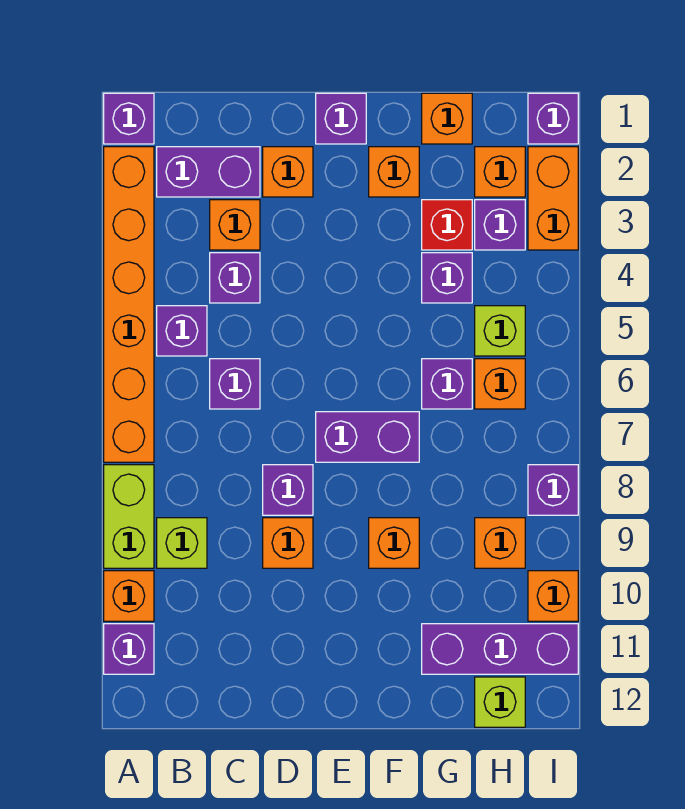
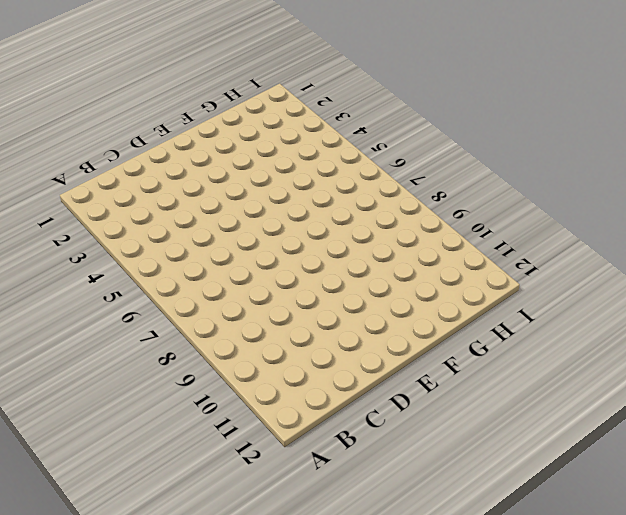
none -> purple 1x1 brick [104,93,154,144]
none -> orange 1x6 brick [104,147,154,462]
none -> lime 1x2 brick [104,465,154,568]
none -> orange 1x1 brick [104,571,154,621]

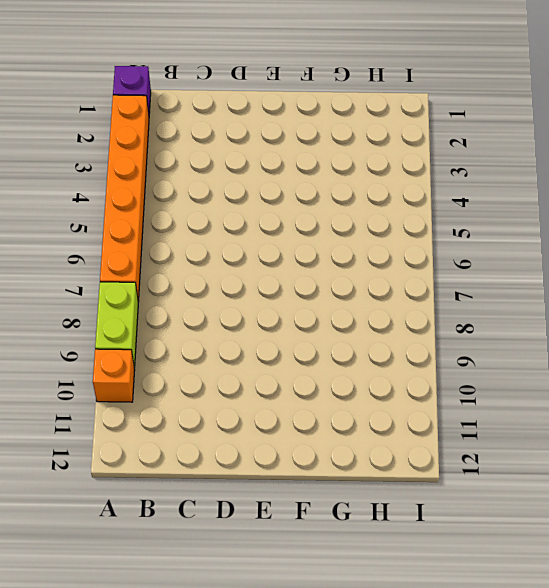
none -> purple 1x1 brick [104,624,154,674]
none -> purple 1x2 brick [157,147,260,197]
none -> purple 1x1 brick [157,306,207,356]
none -> lime 1x1 brick [157,518,207,568]

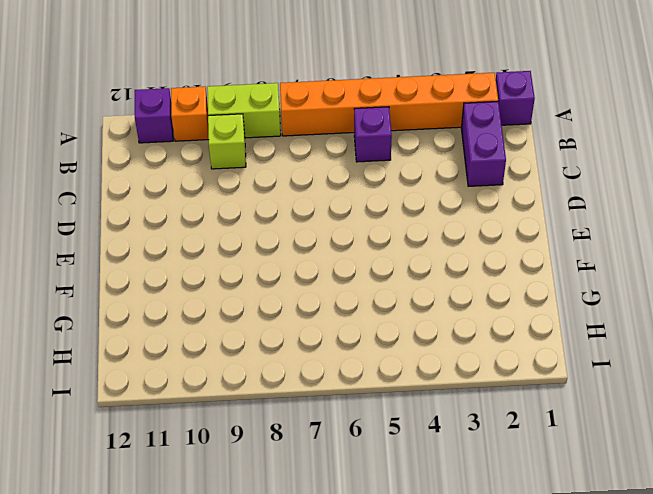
none -> orange 1x1 brick [210,200,260,250]
none -> purple 1x1 brick [210,253,260,303]
none -> purple 1x1 brick [210,359,260,409]
none -> orange 1x1 brick [263,147,313,197]

